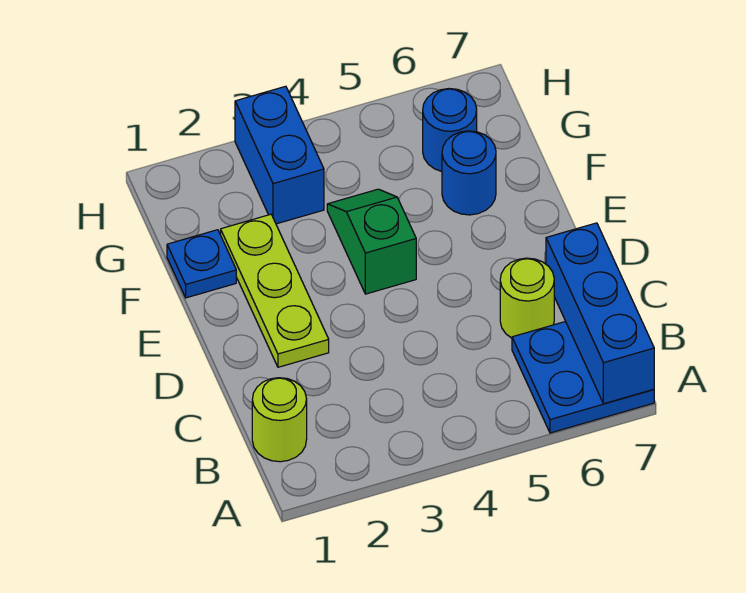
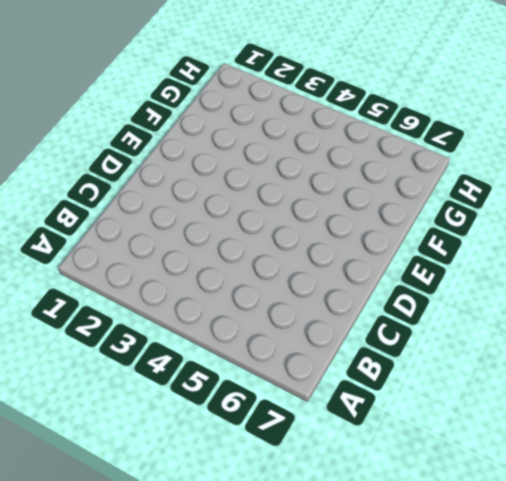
none -> blue 2x2 plate [512,321,654,433]
none -> lime 1x1 round brick [252,378,307,462]

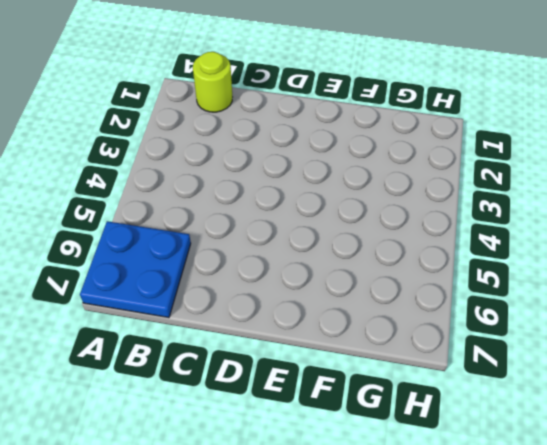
none -> lime 1x1 round brick [500,258,554,338]
none -> lime 1x3 plate [221,214,329,367]

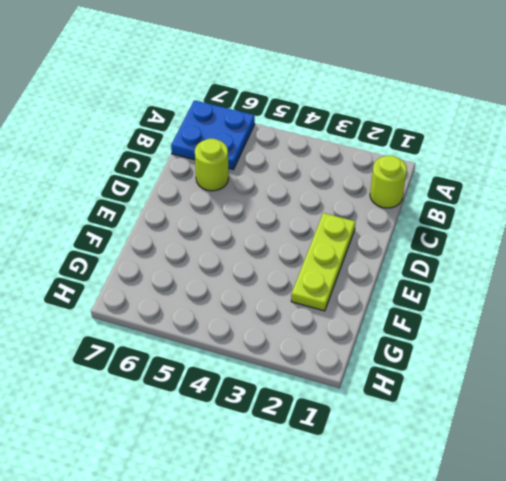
none -> green 1x2 slope [327,189,416,294]
none -> blue 1x1 plate [167,230,236,298]

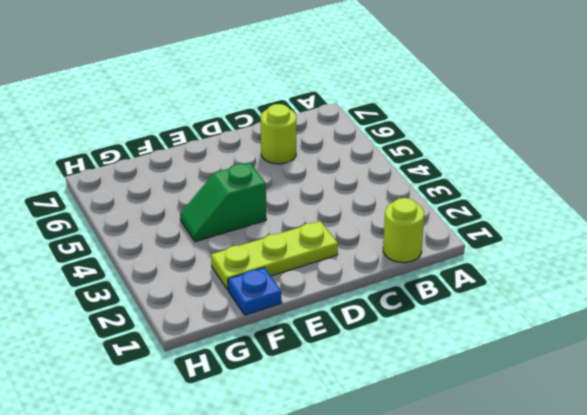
none -> blue 2x2 plate [512,321,654,433]
none -> blue 1x1 round brick [442,131,496,215]

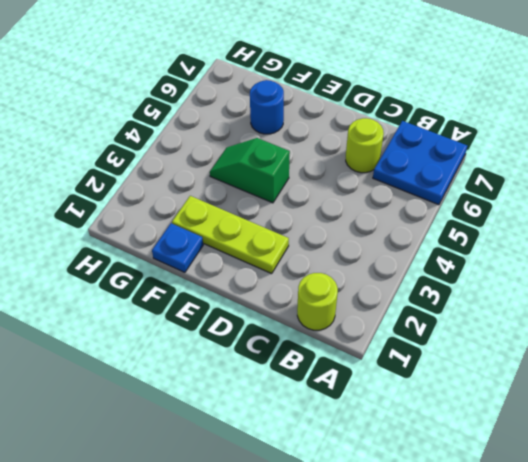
none -> blue 1x2 brick [235,86,324,224]
none -> blue 1x1 round brick [423,89,477,171]

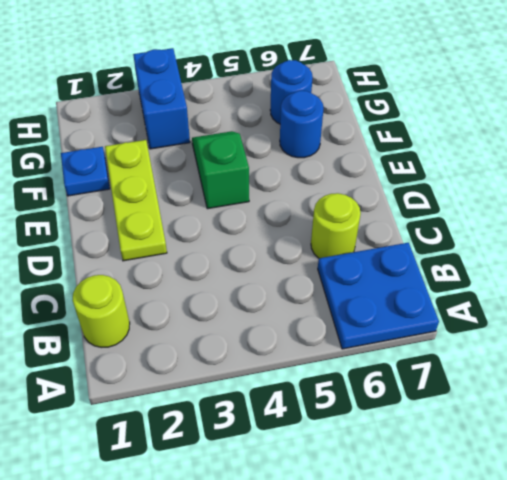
none -> blue 1x3 brick [546,223,654,404]

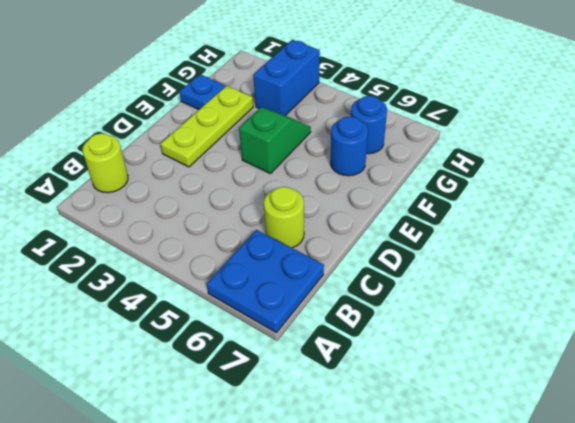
none -> blue 1x3 brick [546,223,654,404]

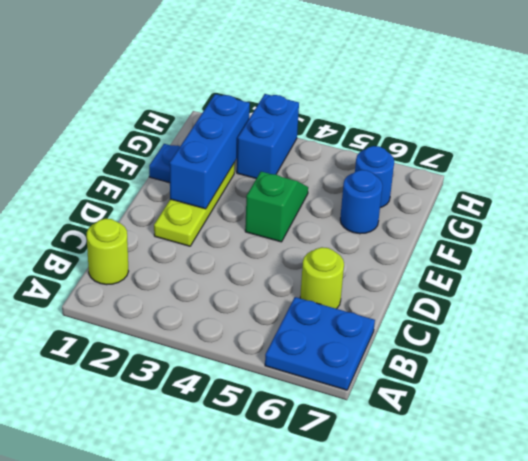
blue 1x3 brick [170,94,250,209] -> blue 1x3 brick moved to [546,223,654,404]

